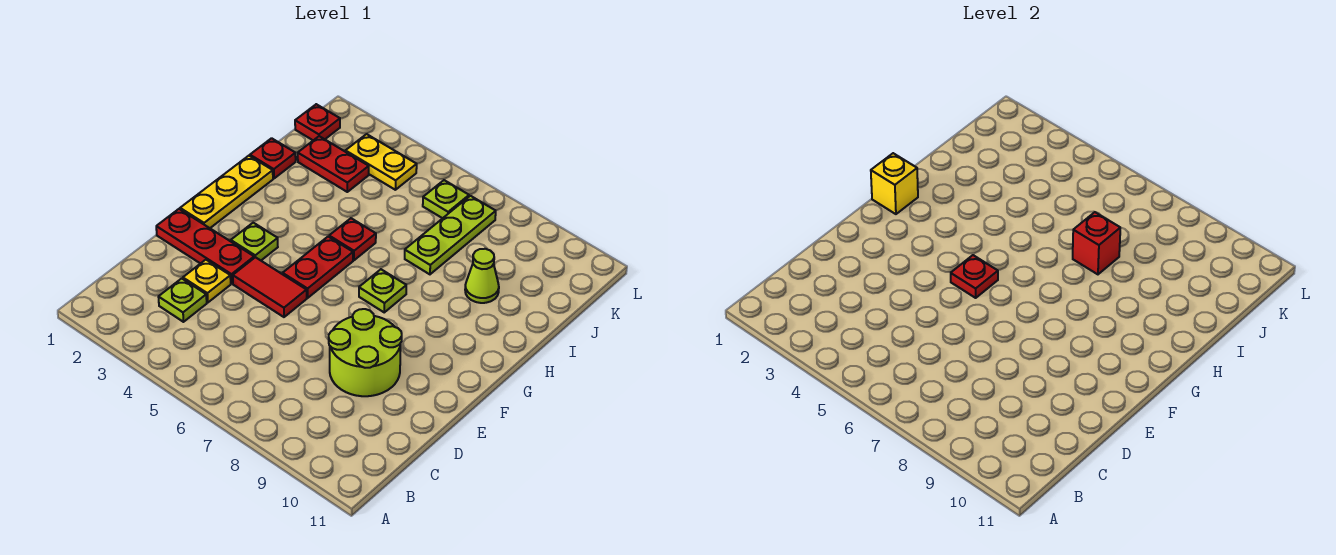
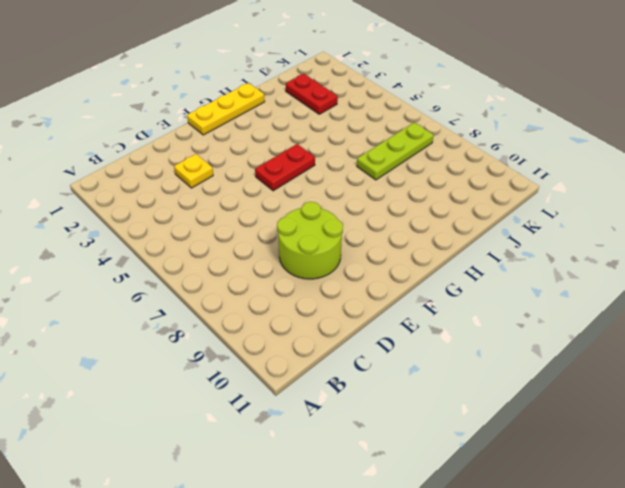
none -> lime 1x1 plate [159,278,207,322]
none -> red 1x3 plate [156,209,254,284]
none -> red 1x2 tile [233,257,307,317]

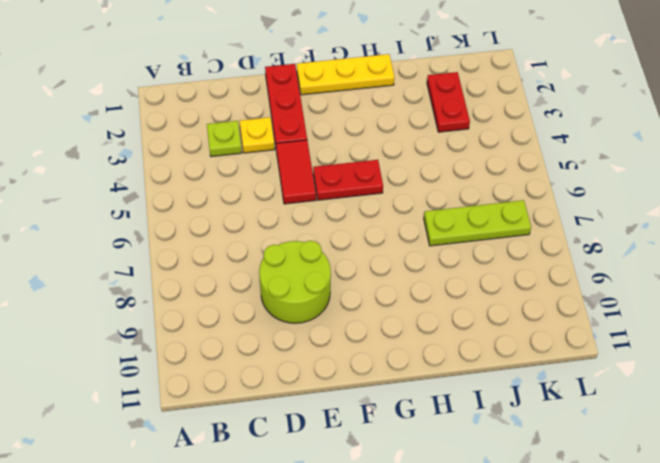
none -> lime 1x1 plate [231,223,278,260]
none -> lime 1x1 plate [359,269,406,312]
none -> red 1x1 plate [329,218,376,260]

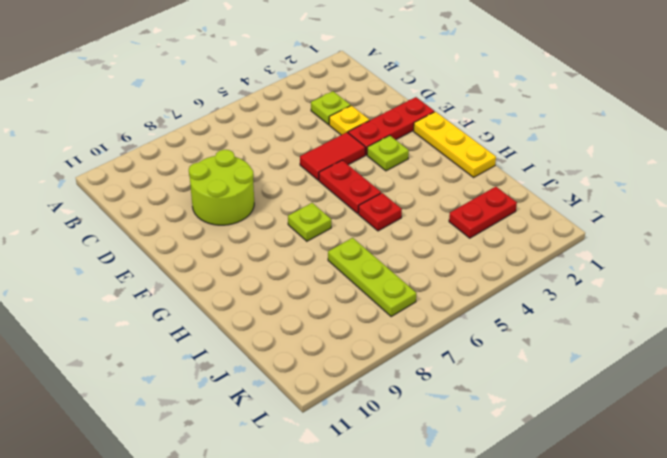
none -> red 1x1 plate [250,138,296,178]
none -> lime 1x1 cone [465,249,499,303]
none -> red 1x1 plate [295,104,340,140]

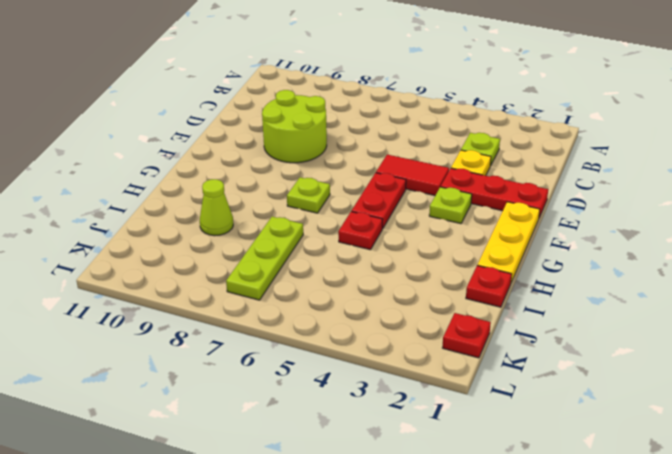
none -> red 1x2 plate [298,136,369,192]
none -> yellow 1x2 plate [345,134,417,190]
none -> lime 1x1 plate [423,180,469,218]

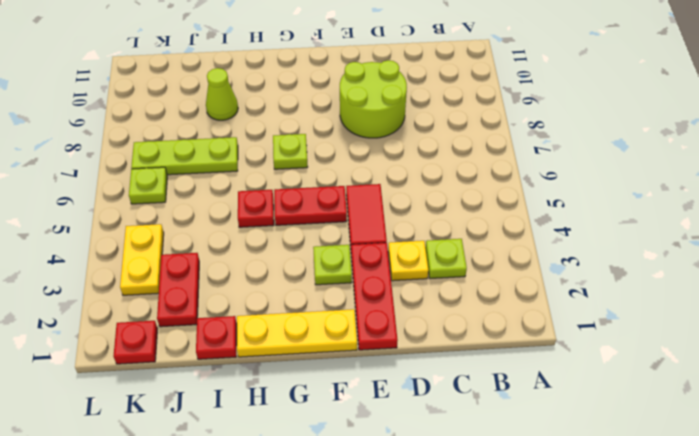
none -> red 1x1 plate [951,255,998,298]
none -> yellow 1x1 brick [871,153,918,214]
none -> red 1x1 brick [1073,212,1120,274]

